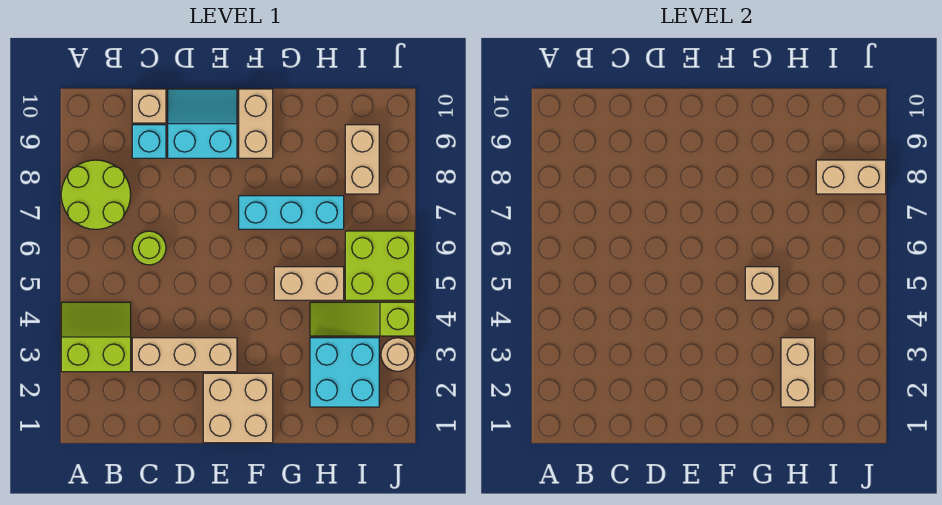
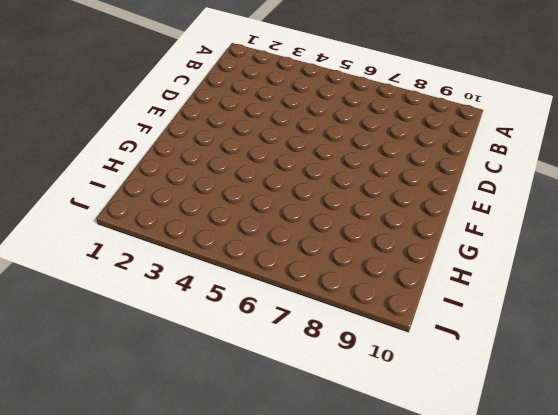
none -> lime 2x2 slope [61,302,131,372]
none -> lime 2x2 round brick [61,160,131,229]
none -> tan 1x3 brick [132,338,237,372]

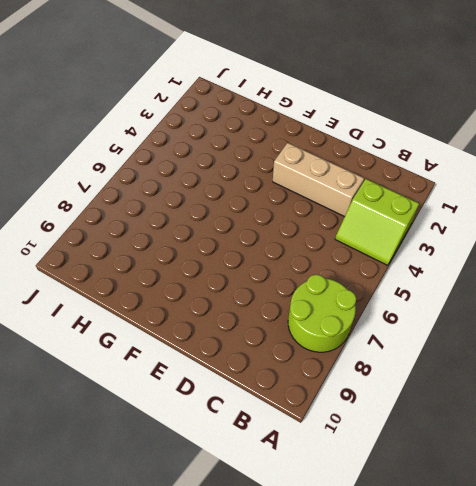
none -> lime 1x1 round brick [132,231,166,265]
none -> cyan 1x1 brick [132,125,166,158]
none -> tan 1x1 brick [132,89,166,123]

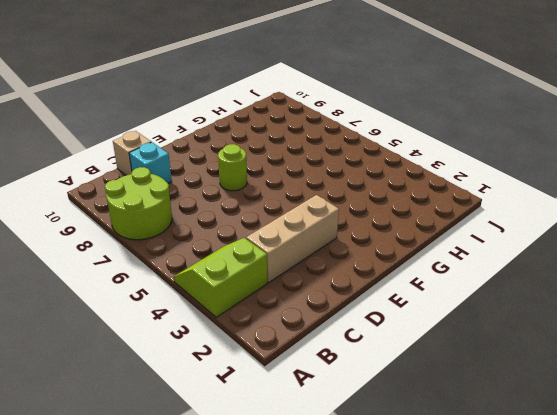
lime 1x1 round brick [218,144,247,191] -> lime 1x1 round brick moved to [132,231,166,265]
none -> cyan 2x2 slope [168,89,237,158]
none -> tan 2x2 brick [203,373,273,443]
none -> cyan 1x3 brick [239,196,344,229]

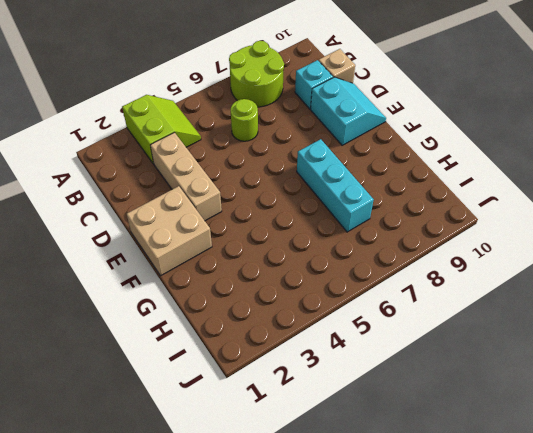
none -> tan 1x2 brick [239,89,273,158]
none -> tan 1x2 brick [274,267,344,300]
none -> cyan 2x2 brick [310,338,379,407]

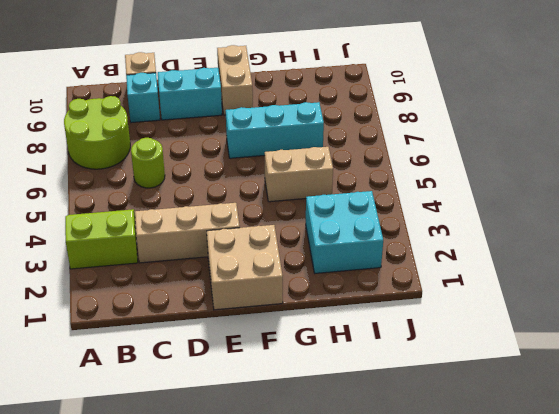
none -> lime 1x3 slope [310,302,415,336]
none -> lime 2x2 brick [345,231,415,300]
none -> tan 1x2 brick [345,125,379,194]

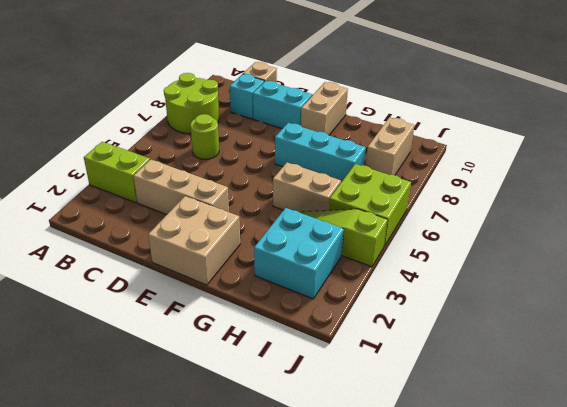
none -> tan 1x1 round brick [381,338,415,371]
none -> tan 1x1 brick [745,267,779,300]
none -> tan 1x2 brick [781,338,815,407]

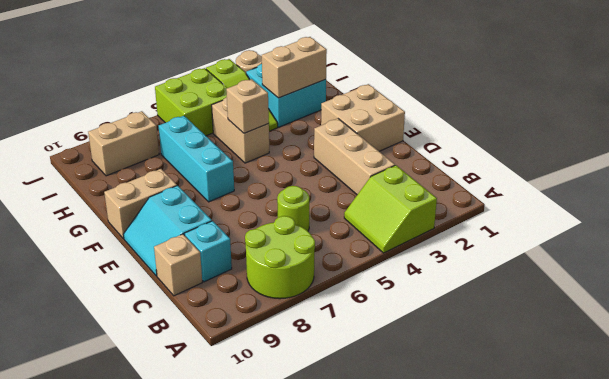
none -> tan 1x2 brick [816,160,886,194]

